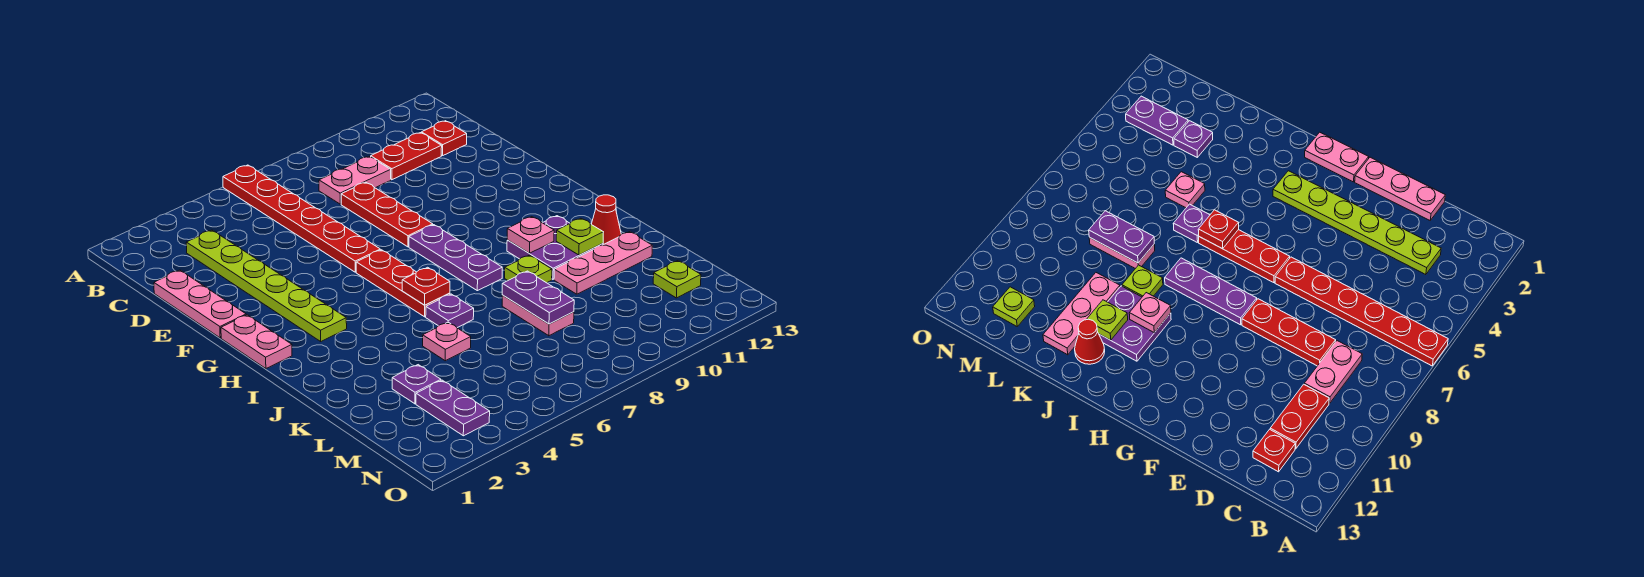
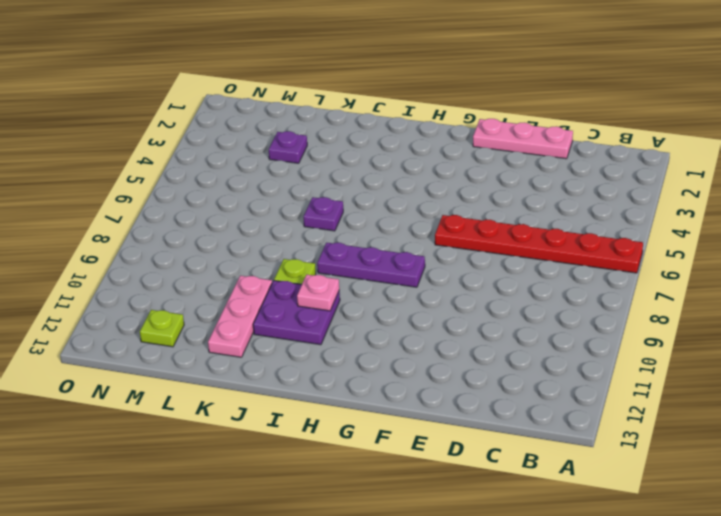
none -> lime 1x6 plate [186,230,347,341]
none -> pink 1x2 plate [319,156,391,204]
none -> red 1x2 plate [371,133,442,180]

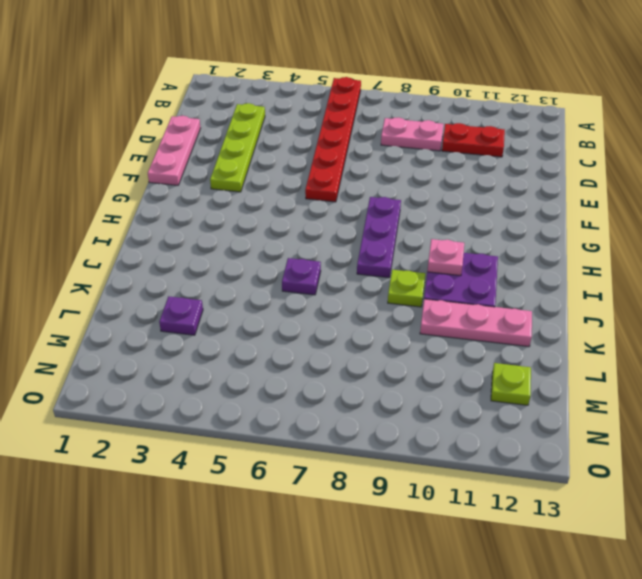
lime 1x4 plate [210,103,265,192] -> lime 1x6 plate [186,230,347,341]
none -> red 1x1 plate [421,121,467,156]
none -> red 1x3 plate [341,182,433,247]
none -> pink 1x2 plate [221,315,292,369]

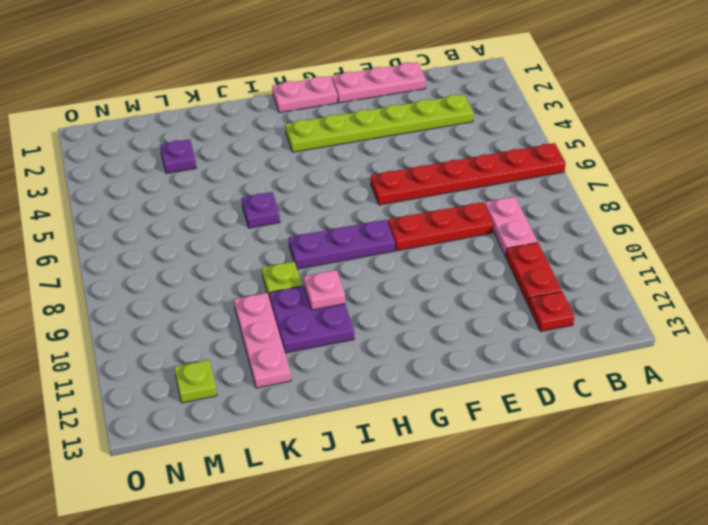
none -> red 1x3 plate [356,250,450,317]
none -> red 1x1 cone [591,195,621,244]
none -> pink 1x1 plate [423,322,471,361]

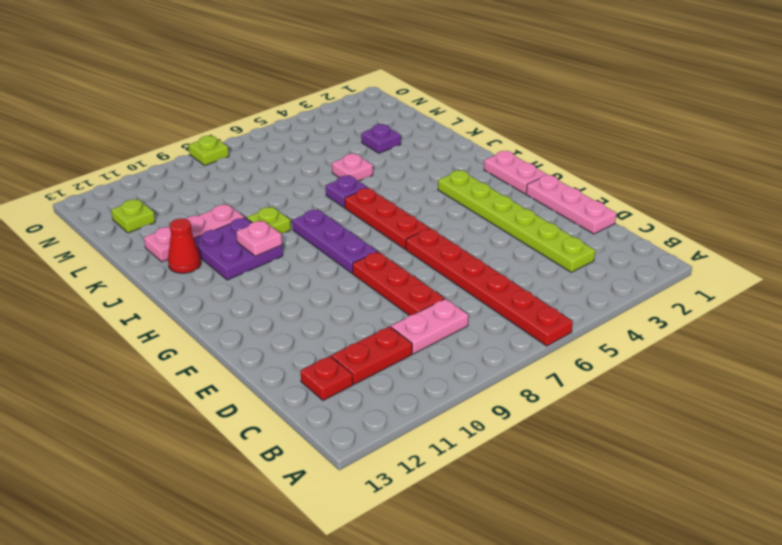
lime 1x1 plate [189,136,229,165] -> lime 1x1 plate moved to [556,218,603,255]
none -> pink 1x2 plate [502,295,574,336]
none -> purple 1x2 plate [416,380,490,436]
none -> red 1x1 plate [402,267,450,305]

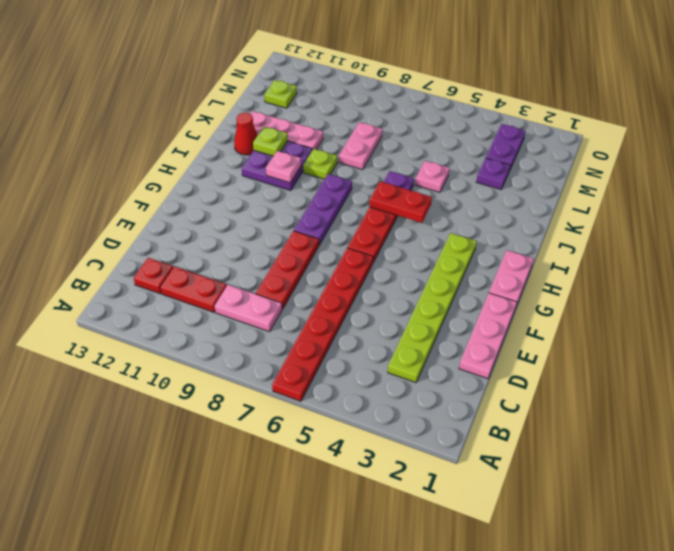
red 1x2 plate [370,181,432,223] -> red 1x1 plate [402,267,450,305]
none -> purple 1x2 plate [502,271,574,324]

